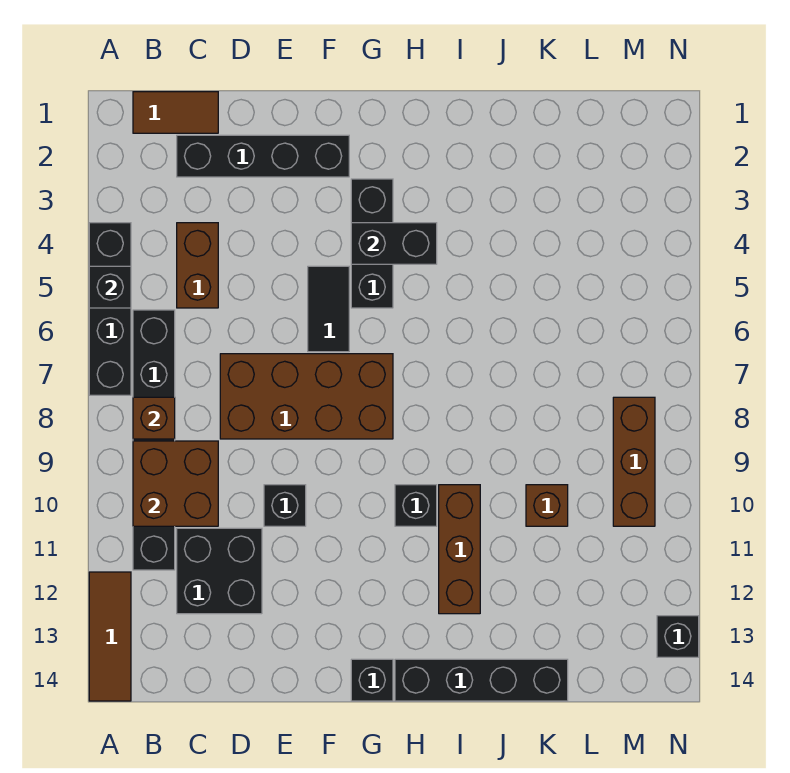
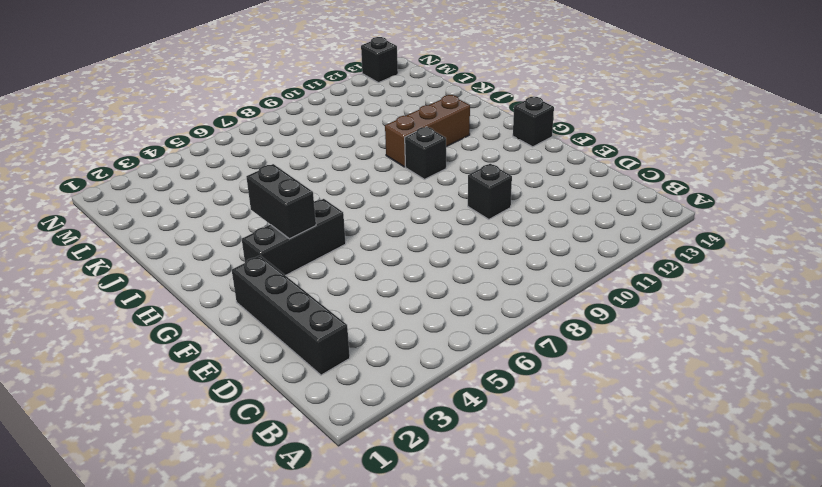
none -> black 1x4 brick [89,223,131,395]
none -> brown 1x3 tile [89,572,131,701]
none -> brown 1x2 tile [133,92,218,133]

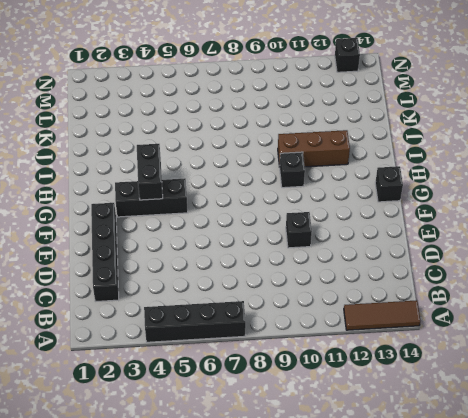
none -> brown 1x2 tile [133,92,218,133]
none -> black 1x6 brick [133,310,175,570]
none -> brown 1x2 brick [177,223,218,308]

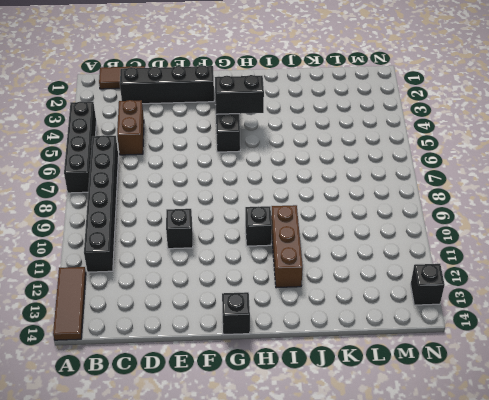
none -> black 2x2 brick [177,528,262,614]
none -> brown 2x4 brick [220,354,393,439]
none -> black 1x2 tile [308,266,349,352]

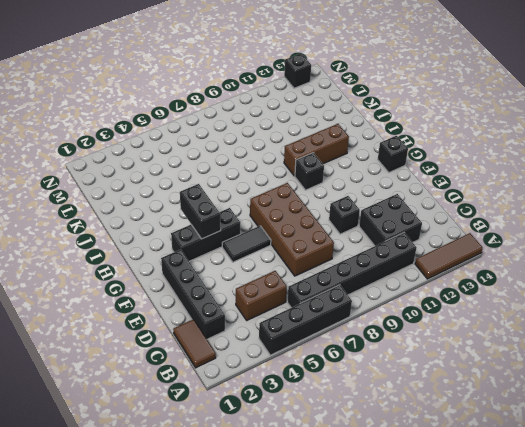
none -> black 1x4 brick [395,659,568,701]
none -> brown 1x1 brick [526,485,568,526]
none -> brown 1x3 brick [613,397,655,526]

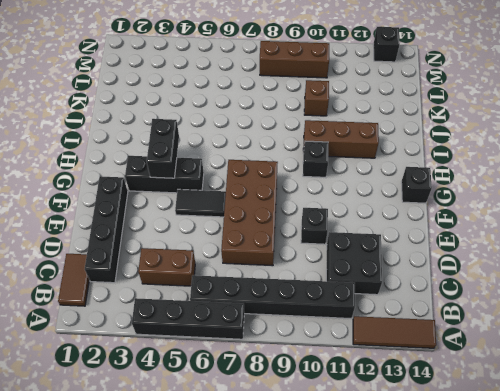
none -> black 1x4 brick [395,659,568,701]
none -> black 1x1 brick [89,266,131,308]
none -> brown 1x1 brick [133,397,175,439]

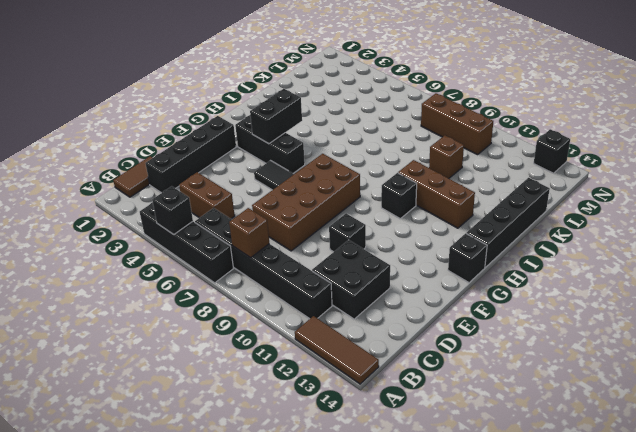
none -> brown 2x2 brick [133,441,218,526]

